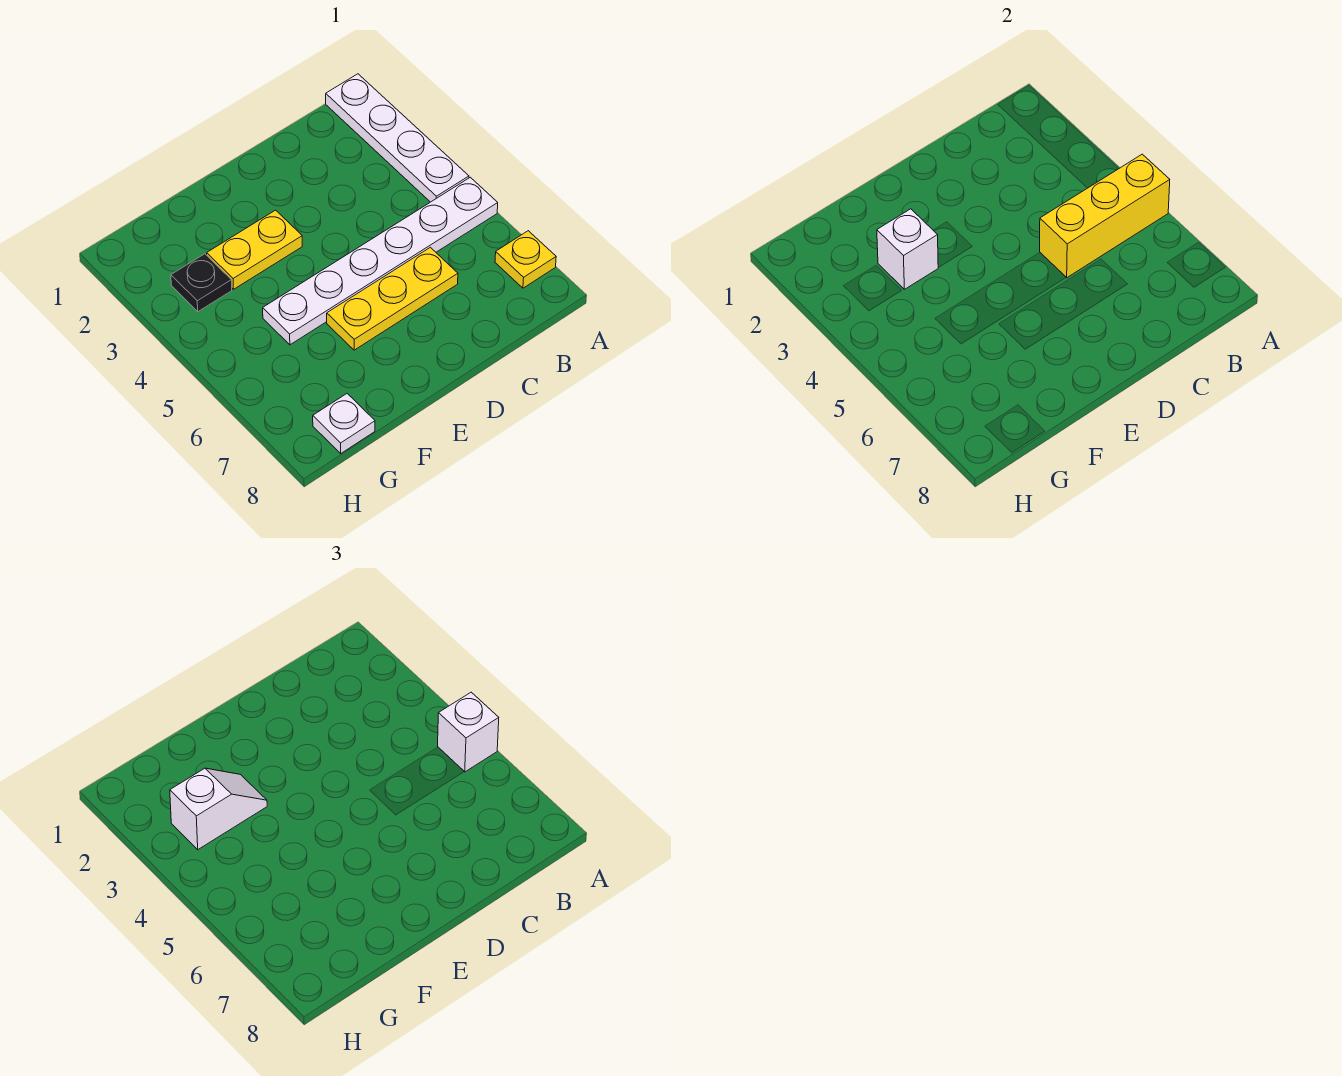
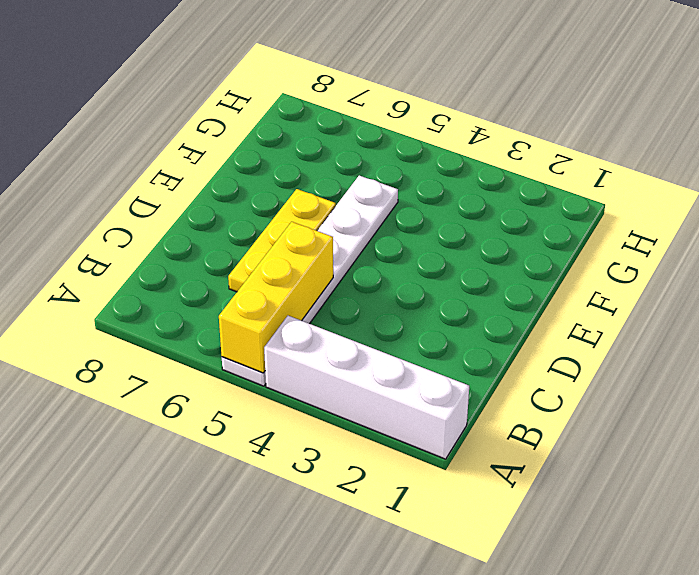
white 1x4 brick [264,316,469,459] -> white 1x4 plate [326,74,469,202]
none -> yellow 1x1 plate [495,231,556,288]
none -> yellow 1x2 plate [207,210,302,289]

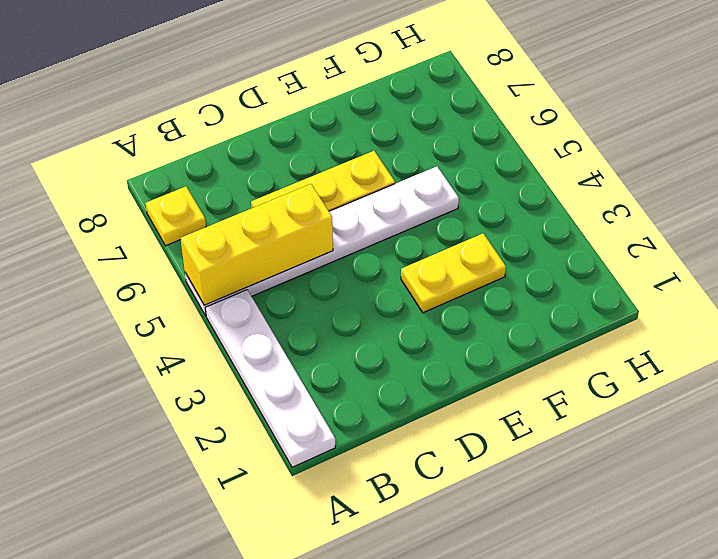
none -> black 1x1 plate [171,254,232,312]
none -> white 1x1 plate [313,394,375,453]

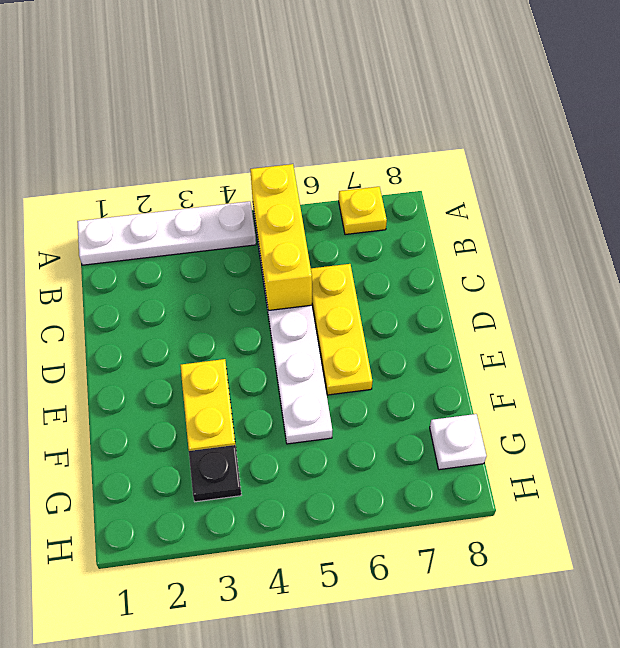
none -> white 1x1 brick [877,209,939,289]
none -> white 1x1 brick [438,692,499,772]

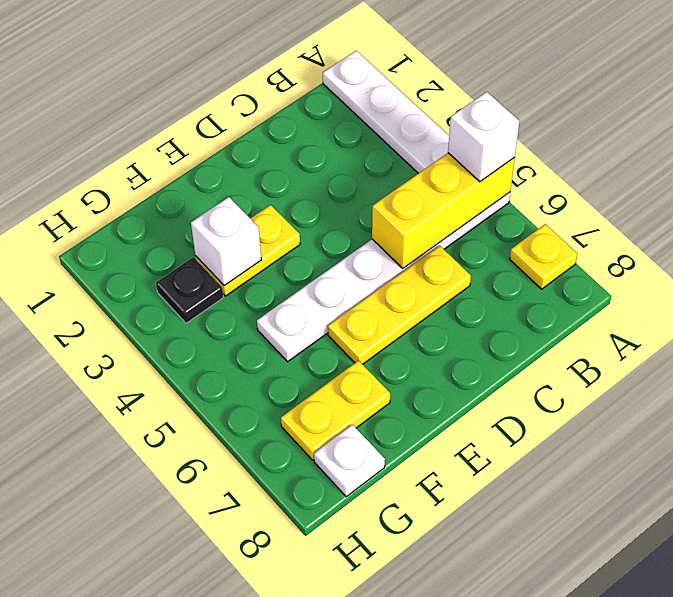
yellow 1x2 plate [281,361,390,460] -> none
none -> white 1x2 slope [170,768,267,850]

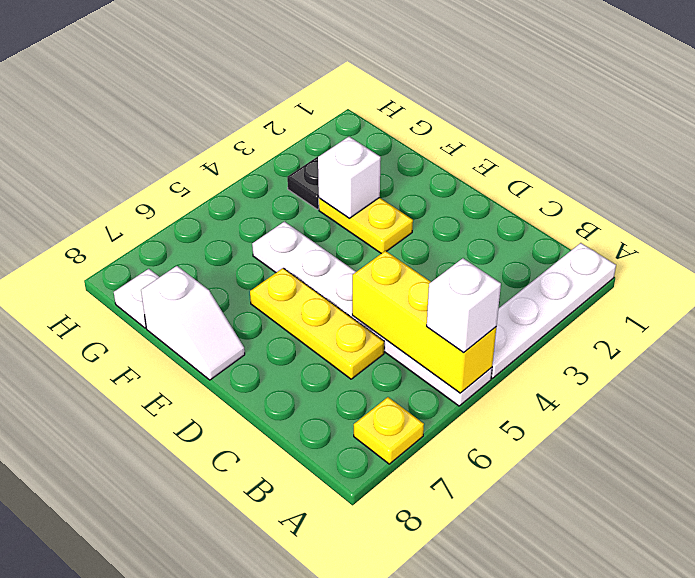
white 1x2 slope [141,266,245,380] -> white 1x2 slope moved to [170,768,267,850]

